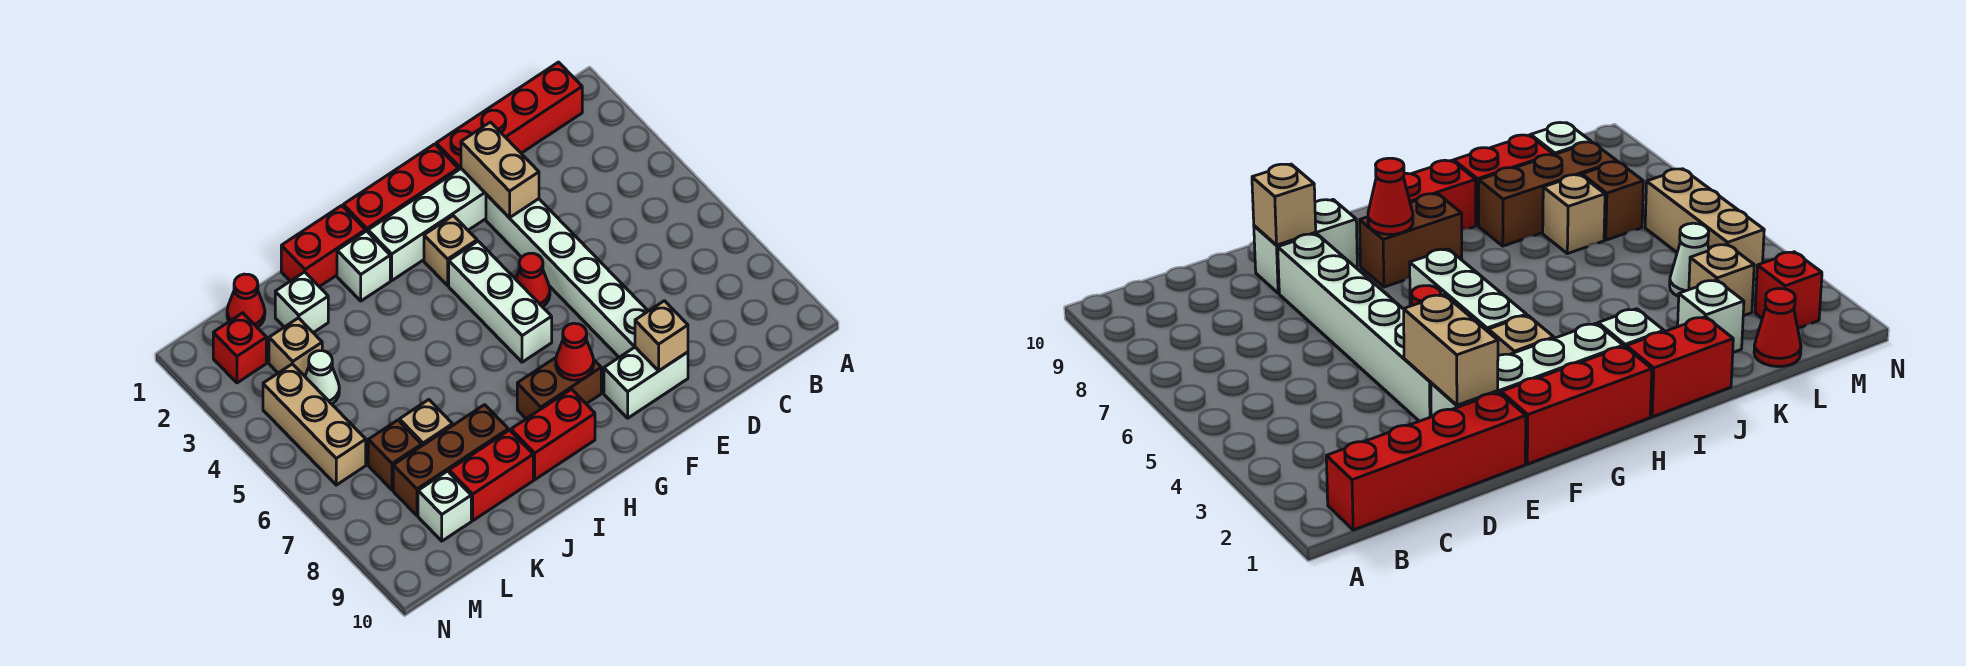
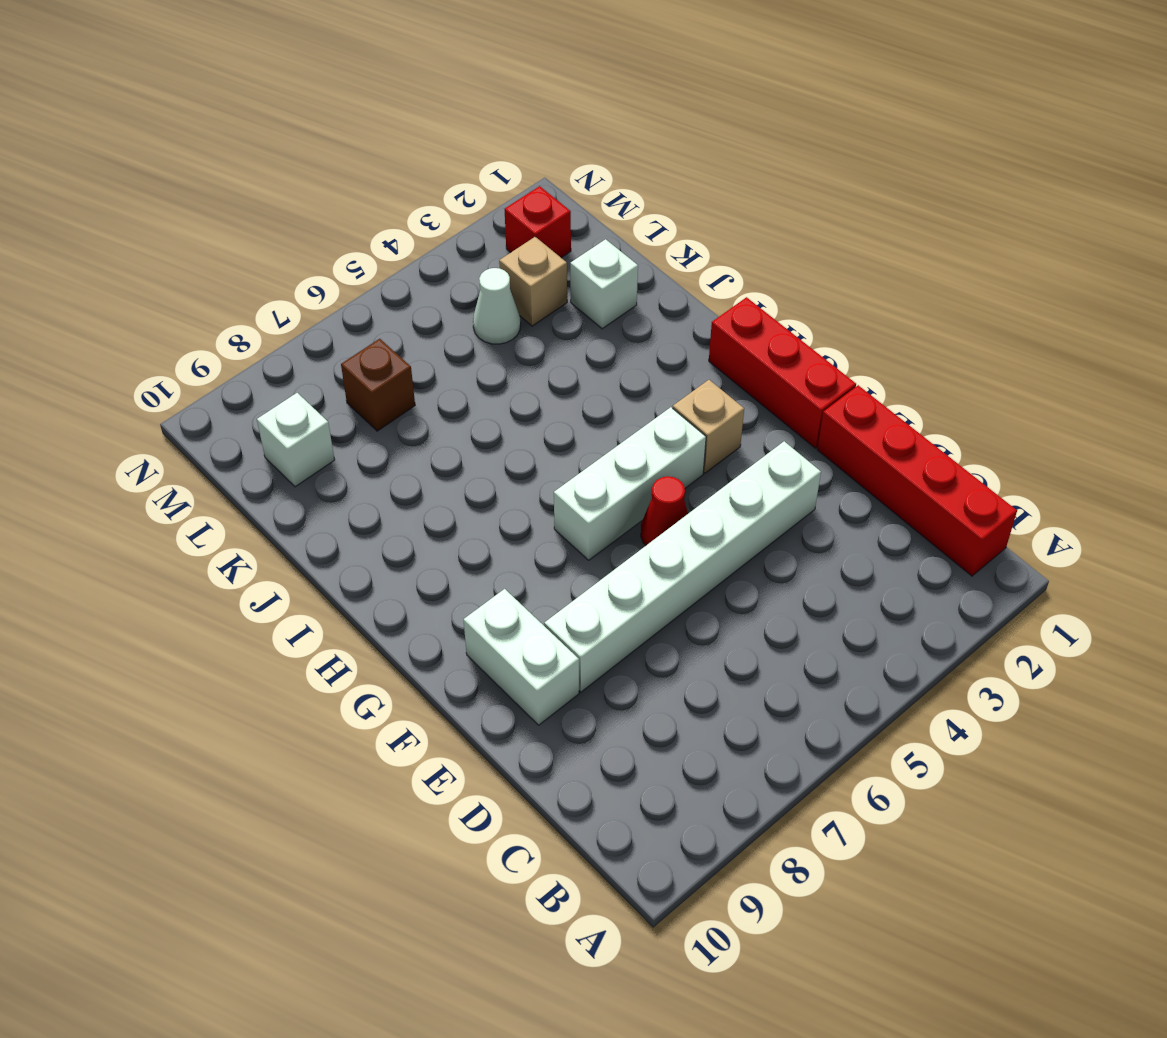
none -> white 1x4 brick [368,169,486,280]
none -> brown 1x2 brick [517,358,601,419]
none -> red 1x2 brick [511,389,595,480]

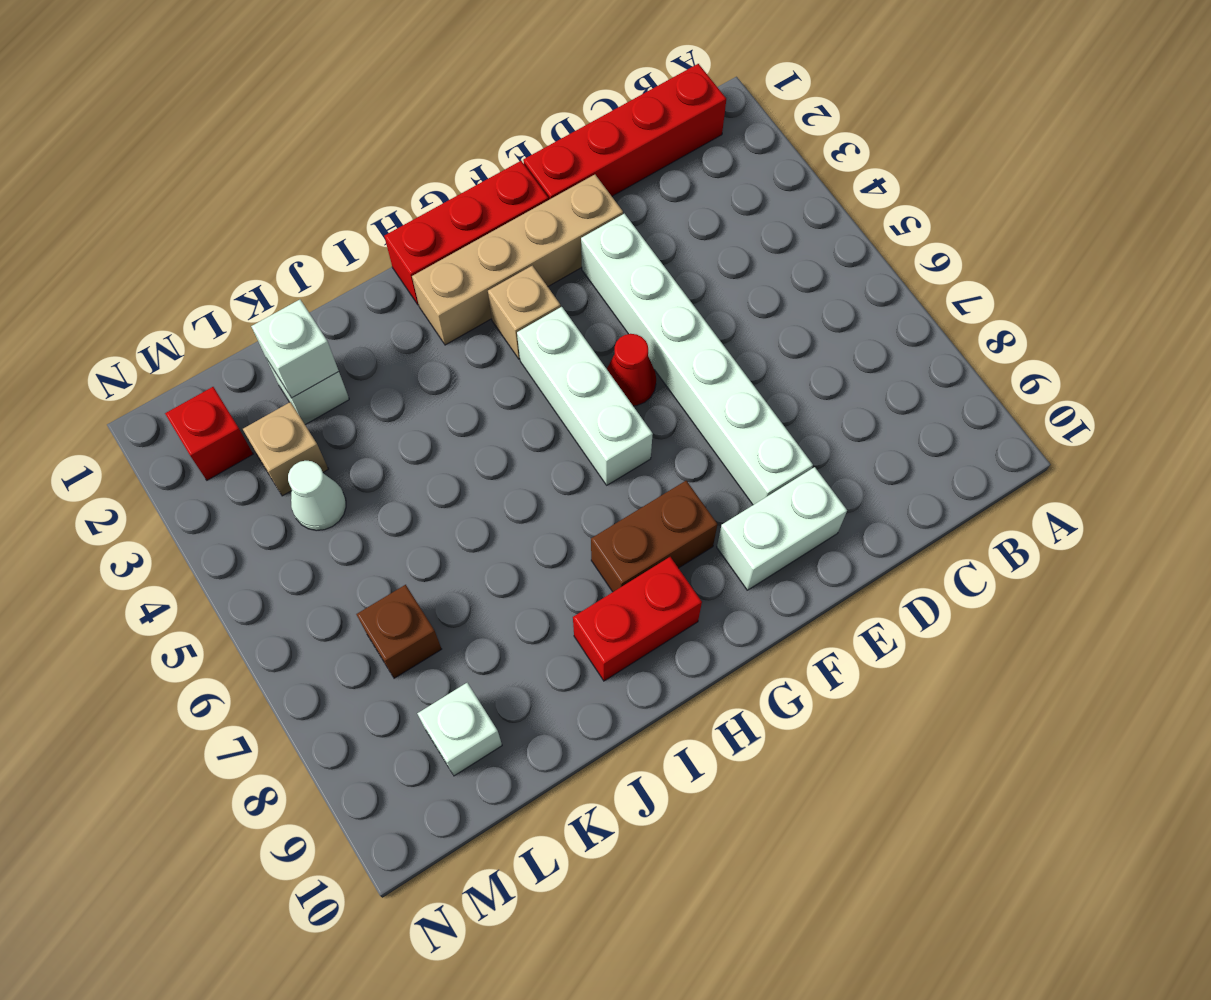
tan 1x4 brick [412,175,623,345] -> white 1x4 brick [368,169,486,280]
white 1x1 brick [251,300,339,398] -> white 1x1 brick moved to [337,231,390,301]
none -> red 1x2 brick [281,206,365,287]
none -> brown 1x3 brick [393,405,508,516]
none -> red 1x2 brick [449,430,533,521]

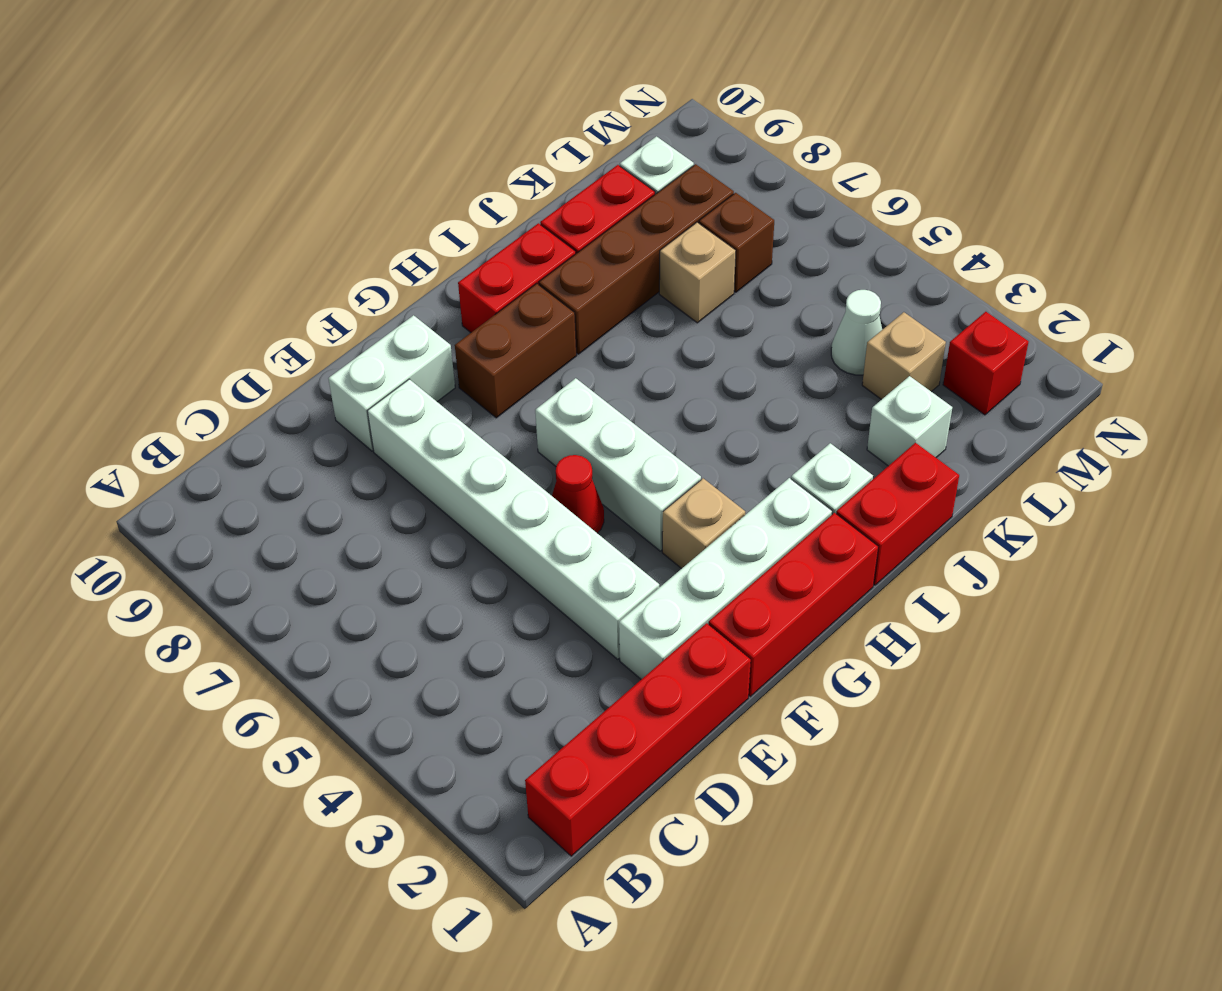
brown 1x4 brick [539,164,734,354] -> brown 1x3 brick [393,405,508,516]
none -> red 1x1 cone [227,274,265,328]
none -> tan 1x3 brick [263,364,366,485]
none -> tan 1x2 brick [461,122,539,218]

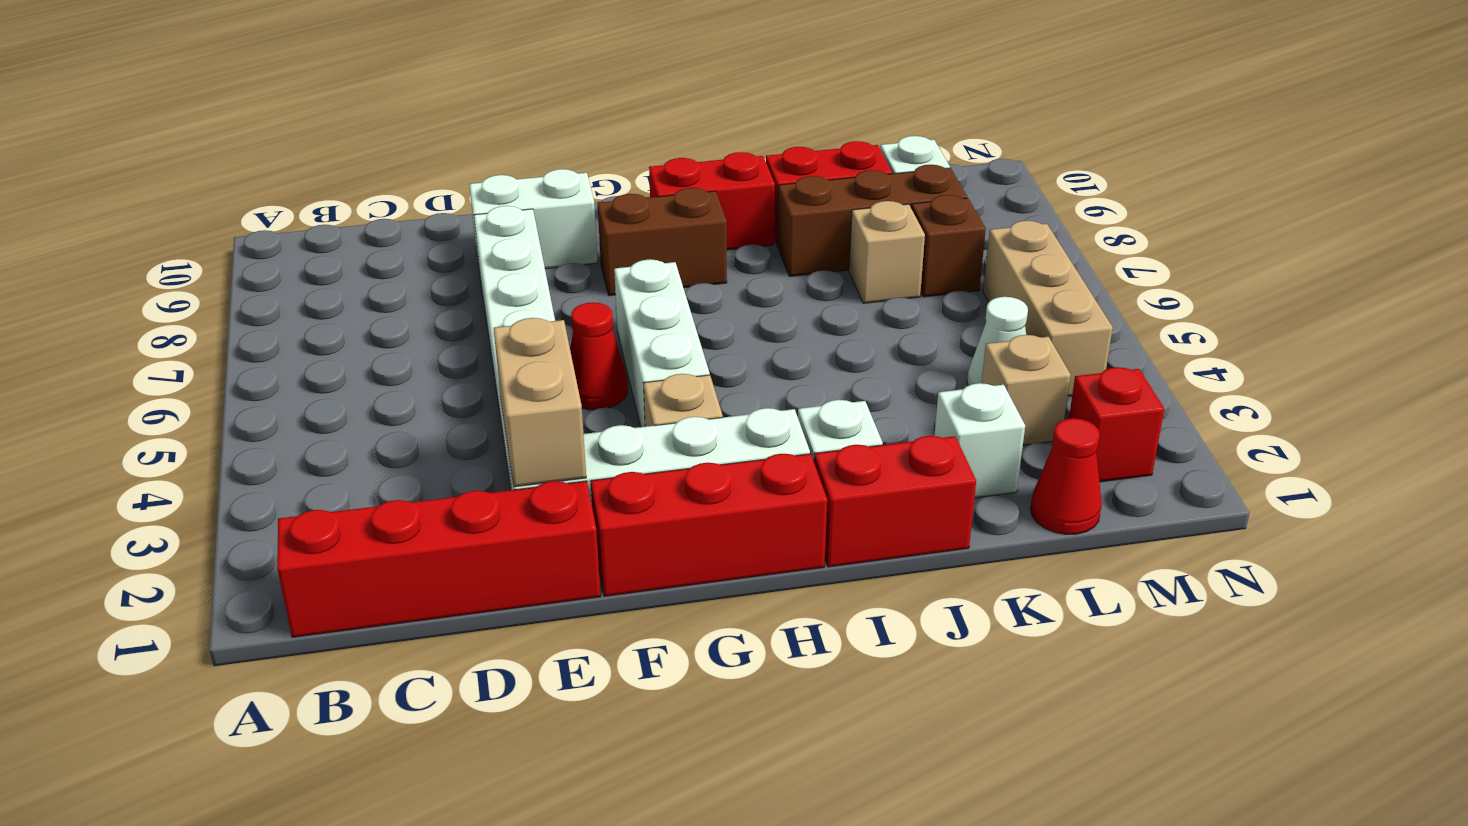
none -> tan 1x1 brick [635,301,688,371]
none -> red 1x1 cone [556,323,594,380]

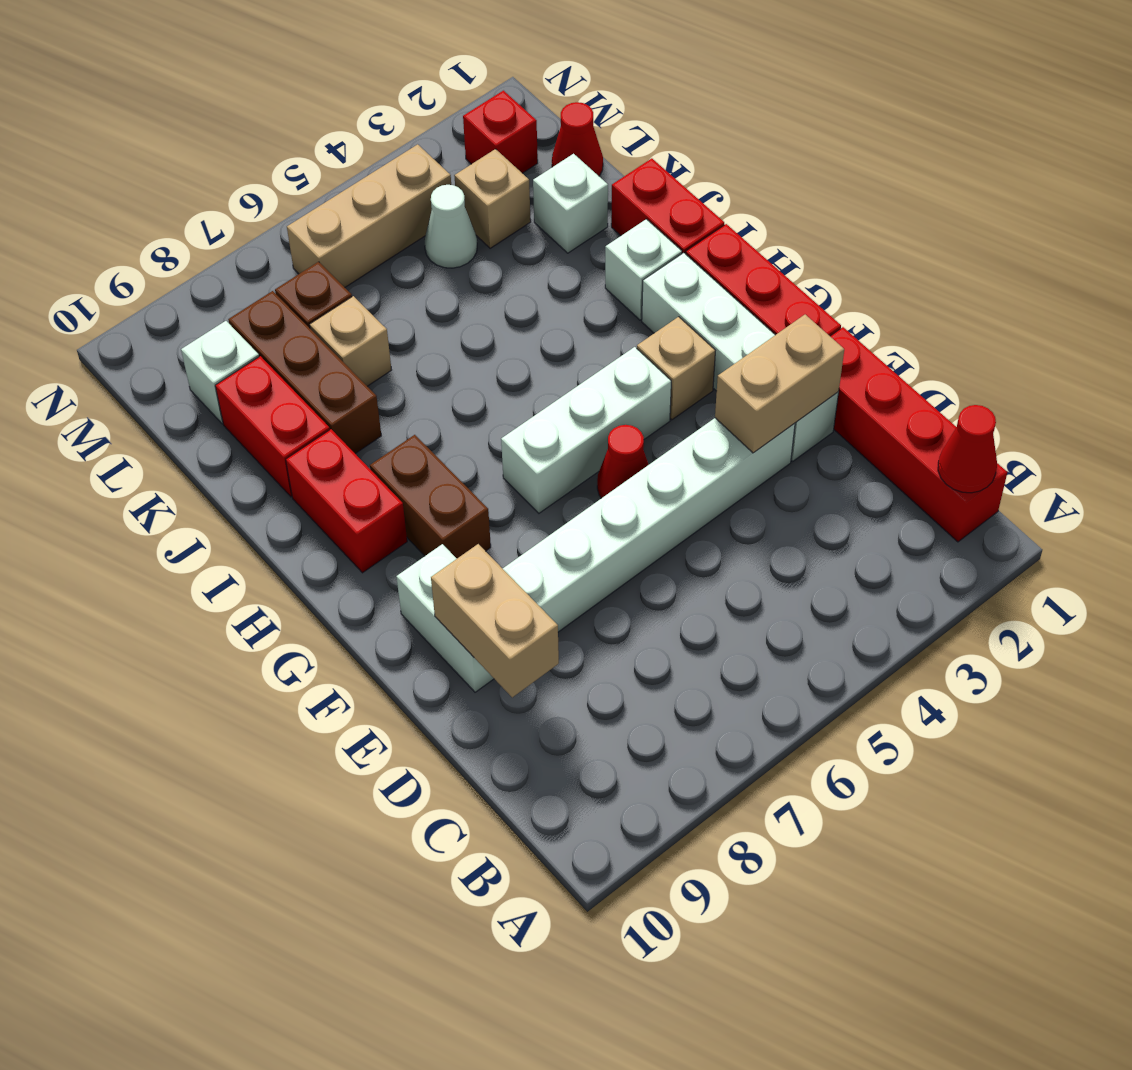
red 1x1 cone [938,405,997,493] -> red 1x1 cone moved to [556,323,594,380]
tan 1x2 brick [431,544,559,697] -> tan 1x1 brick [635,301,688,371]

